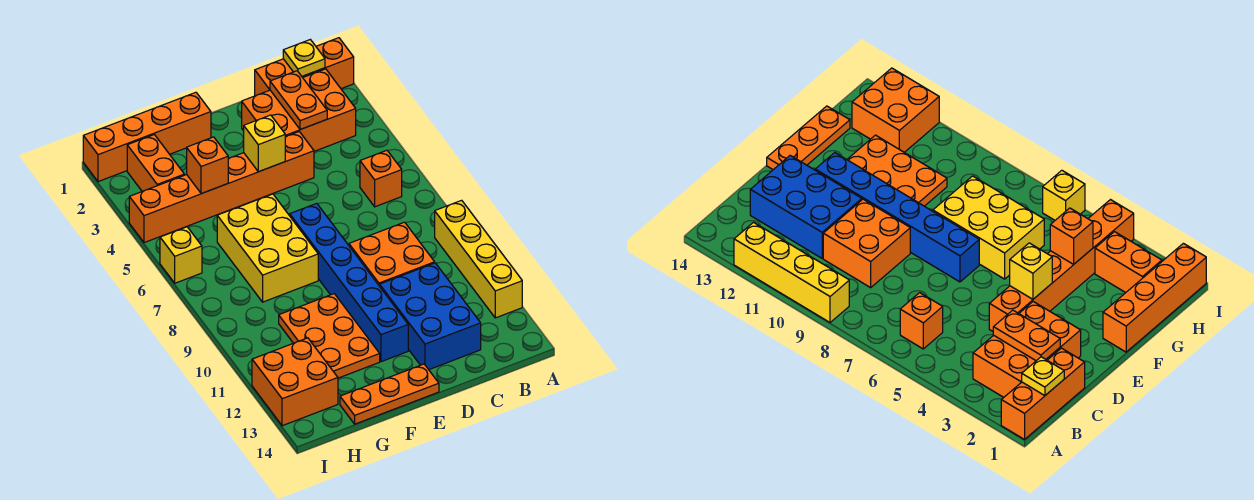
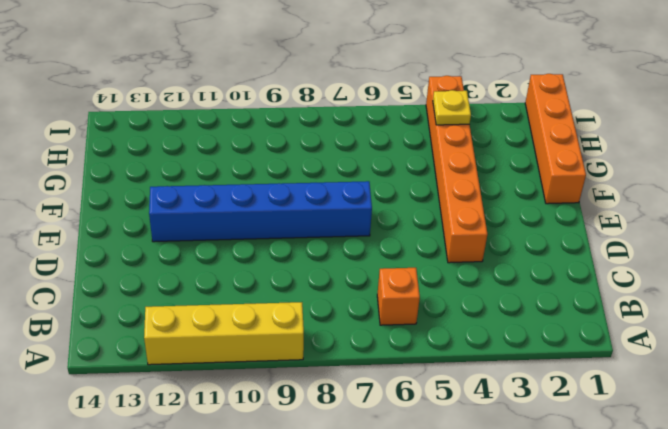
yellow 1x1 plate [433,90,471,125] -> yellow 1x1 plate moved to [283,40,325,76]
none -> orange 1x3 brick [255,38,354,96]
none -> orange 2x3 brick [242,69,356,151]
none -> orange 2x2 brick [349,222,435,286]

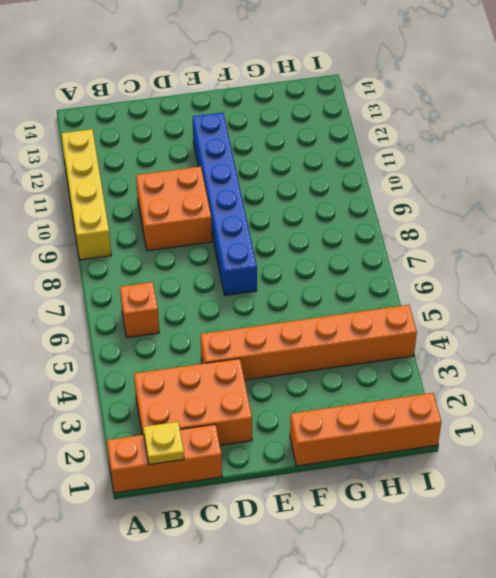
none -> blue 2x3 brick [380,263,481,369]
none -> orange 1x3 plate [340,364,439,424]
none -> yellow 2x3 brick [217,194,318,302]

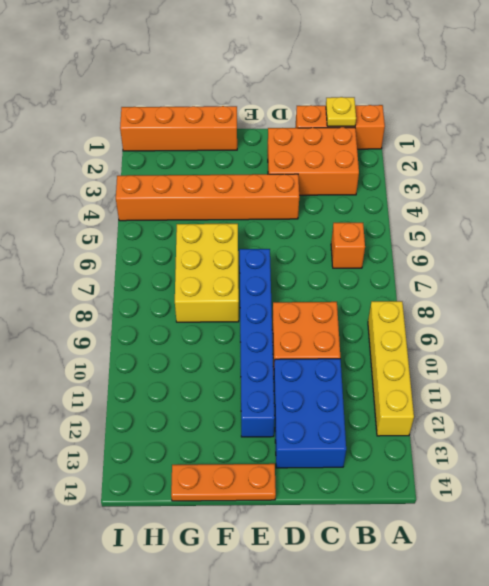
none -> orange 2x3 plate [279,294,380,378]
none -> orange 1x2 brick [127,135,184,191]
none -> orange 2x2 brick [252,338,338,426]

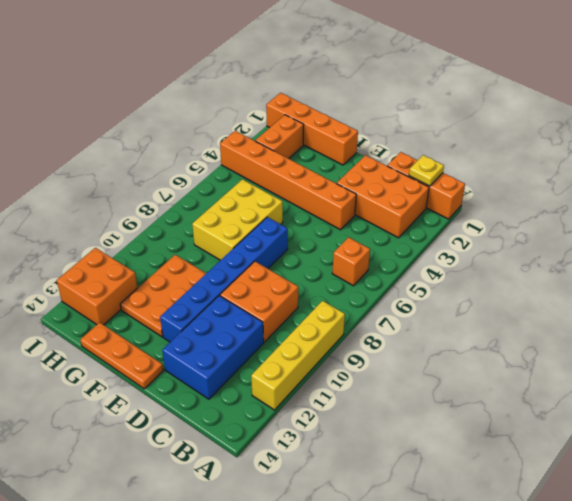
none -> yellow 1x1 brick [160,227,202,283]
none -> orange 1x2 plate [270,71,327,130]
none -> yellow 1x1 brick [244,115,285,172]

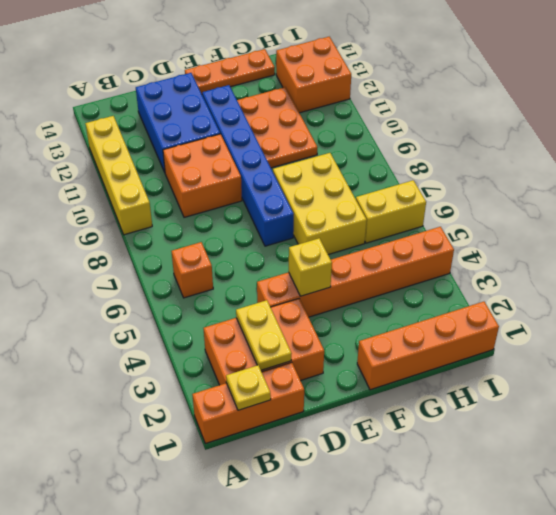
yellow 1x2 plate [236,300,292,370] -> orange 1x2 plate [270,71,327,130]
yellow 1x2 brick [356,180,426,243] -> yellow 1x1 brick [160,227,202,283]
none -> orange 1x2 brick [127,135,184,191]
none -> orange 1x1 brick [187,137,228,194]

